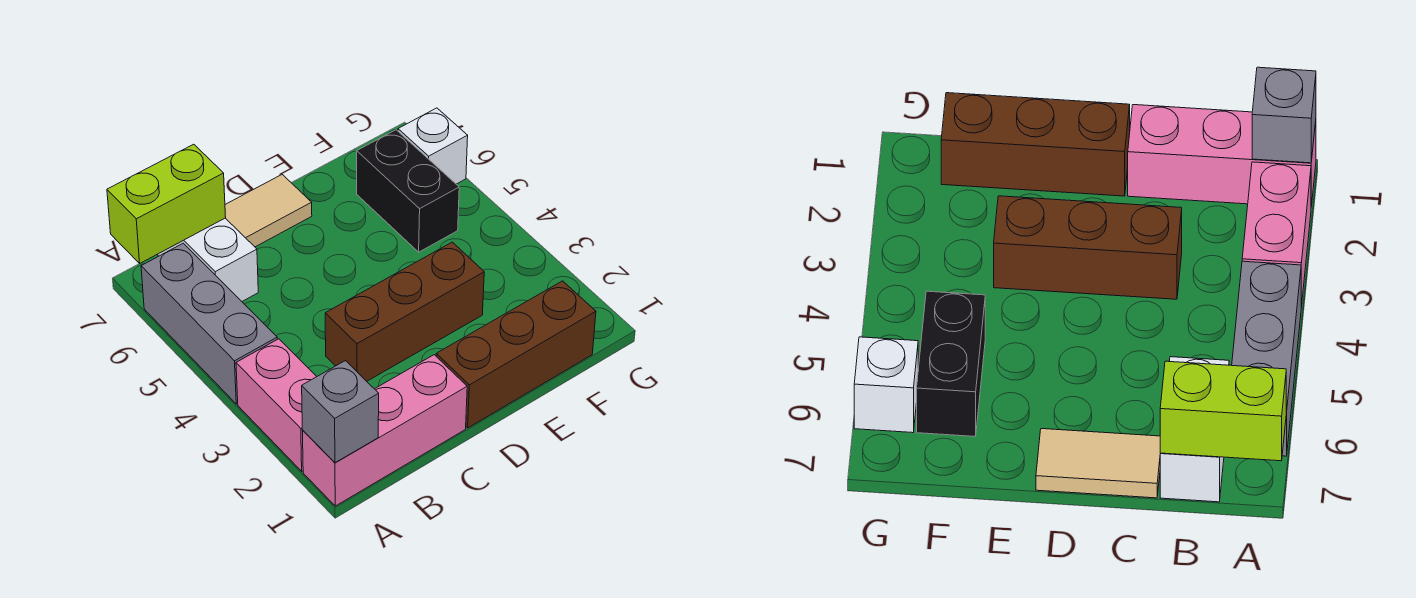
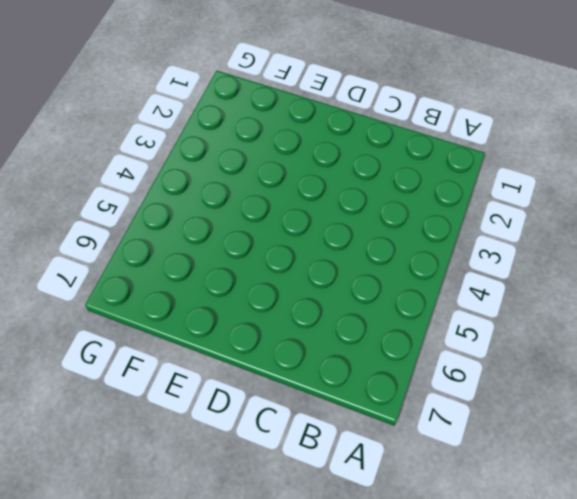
none -> pink 1x3 brick [303,355,467,506]
none -> pink 1x2 brick [236,339,317,471]

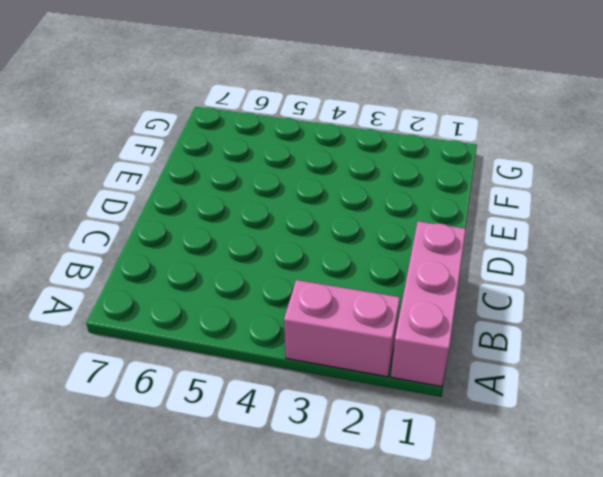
none -> grey 1x3 brick [141,243,277,404]
none -> white 1x2 brick [158,218,258,301]

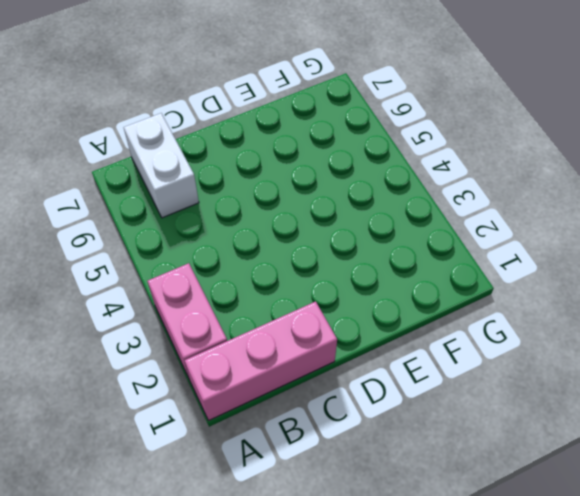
none -> grey 1x3 brick [141,243,277,404]
none -> brown 1x3 brick [325,242,484,381]

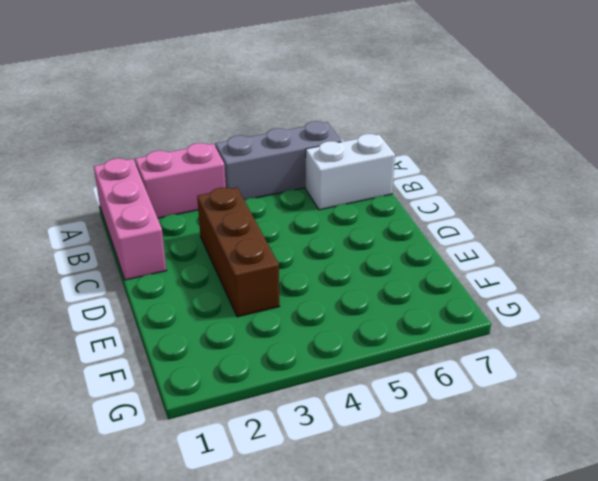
none -> tan 1x2 tile [225,175,312,247]
none -> brown 1x3 brick [436,281,596,428]

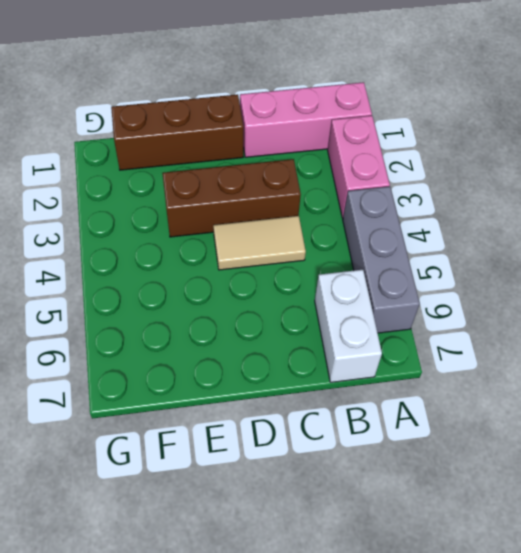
tan 1x2 tile [213,216,306,270] -> tan 1x2 tile moved to [225,175,312,247]
none -> black 1x2 brick [357,130,459,252]
none -> white 1x1 brick [398,108,468,184]

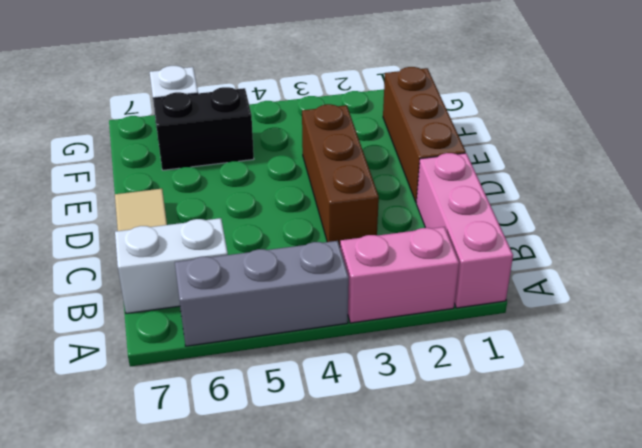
none -> grey 1x1 brick [302,361,379,463]
none -> lime 1x2 brick [107,144,226,264]

